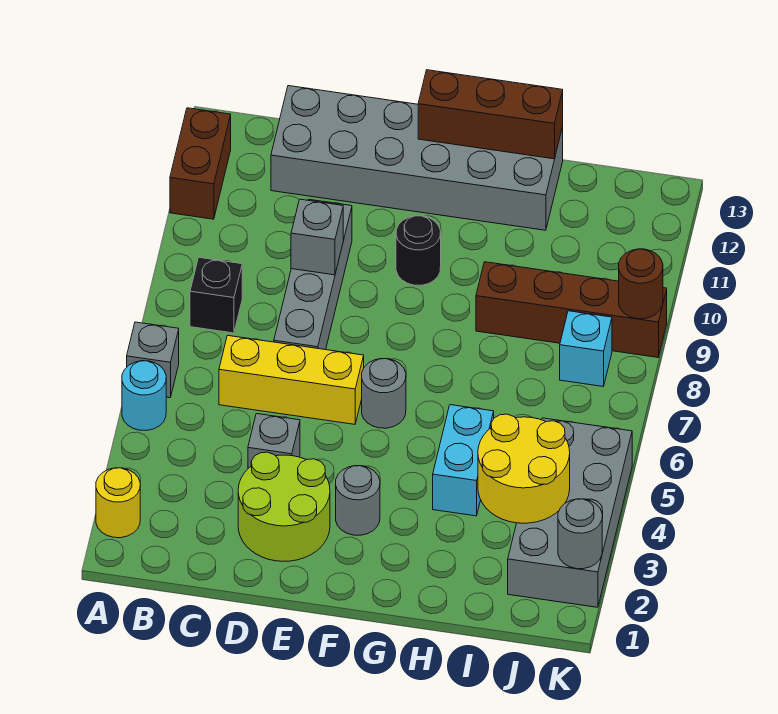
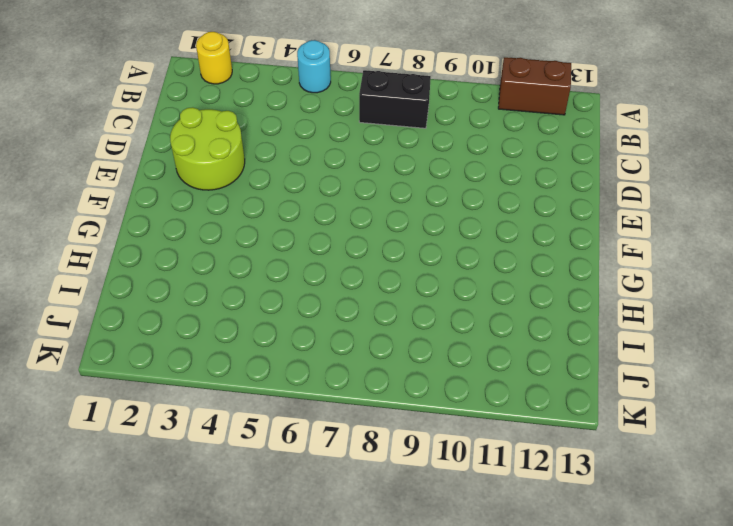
black 1x2 brick [359,70,431,128] -> black 1x1 brick [190,257,242,333]
none -> grey 1x1 brick [127,322,179,398]
none -> yellow 1x3 brick [219,335,364,424]
none -> grey 2x6 brick [271,86,563,230]

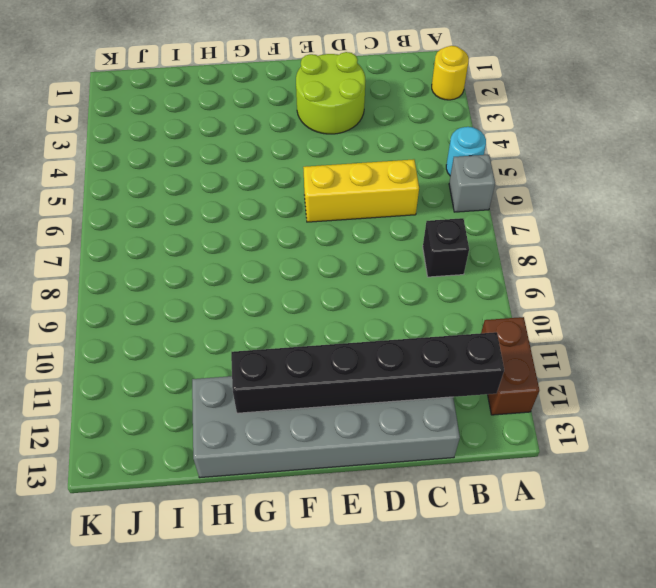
black 1x6 brick [231,332,504,413] -> none
none -> grey 1x1 brick [248,414,300,468]
none -> grey 1x4 brick [274,199,352,350]
none -> grey 1x1 round brick [336,466,380,535]

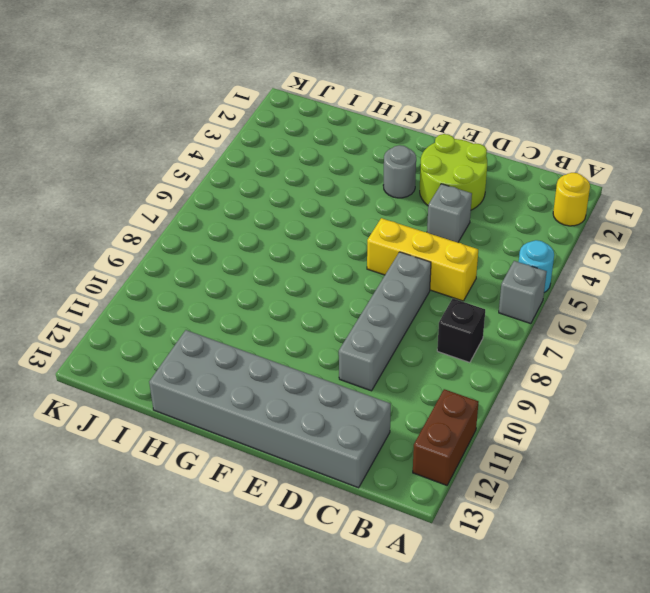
none -> grey 1x1 round brick [362,359,406,428]
none -> black 1x1 round brick [396,216,441,285]
none -> cyan 1x2 brick [433,405,494,516]

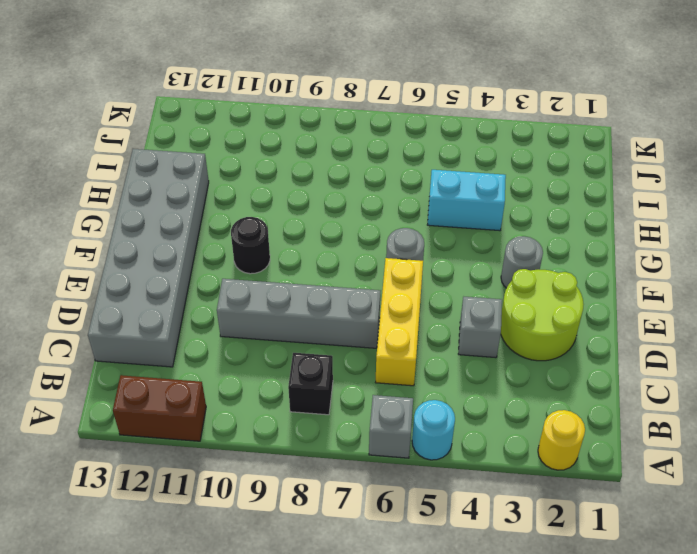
none -> brown 1x4 brick [476,262,667,357]
none -> grey 2x4 brick [508,418,632,607]
none -> cyan 1x1 brick [560,311,612,386]

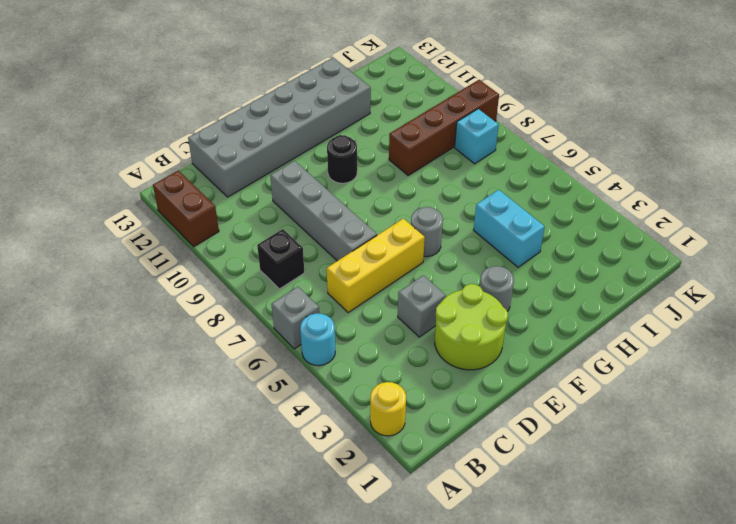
none -> grey 2x4 brick [508,418,632,607]
none -> grey 1x1 brick [291,199,343,275]
none -> brown 1x3 brick [418,70,563,159]

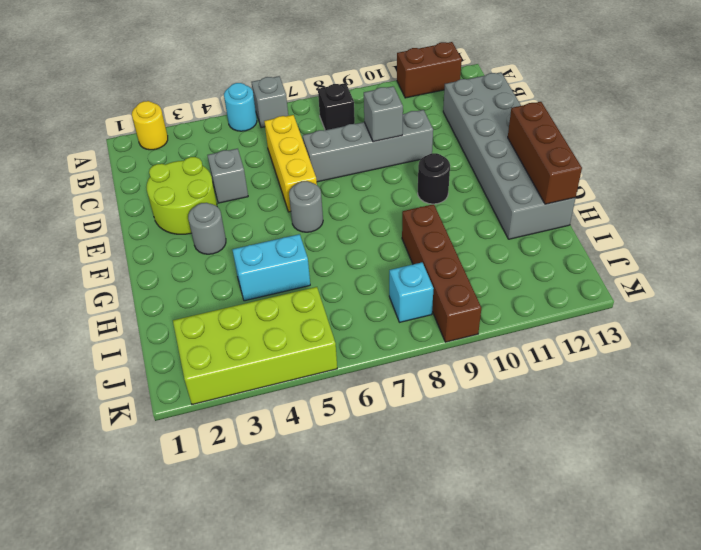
lime 2x4 brick [173,287,337,405] -> grey 2x4 brick [508,418,632,607]
none -> yellow 2x2 round brick [478,414,570,523]
none -> grey 1x1 round brick [558,499,602,569]
none -> brown 1x1 round brick [619,249,663,319]

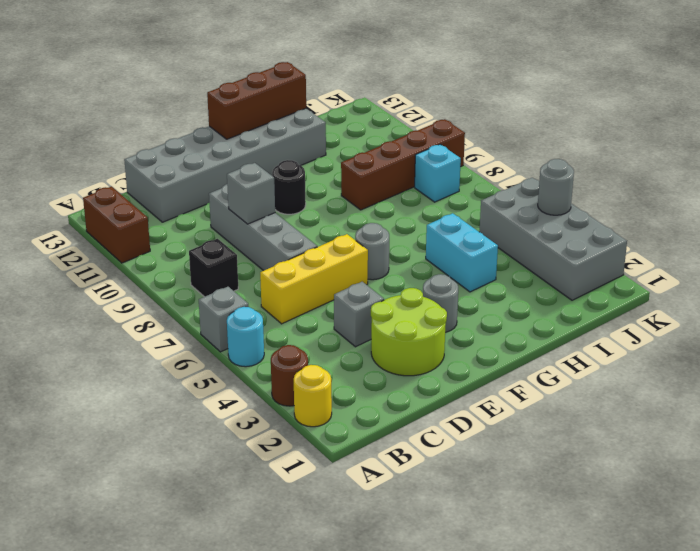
brown 1x1 round brick [271,345,308,406] -> brown 1x1 round brick moved to [619,249,663,319]
grey 1x1 round brick [538,159,574,215] -> grey 1x1 round brick moved to [558,499,602,569]
none -> yellow 2x2 round brick [478,414,570,523]

